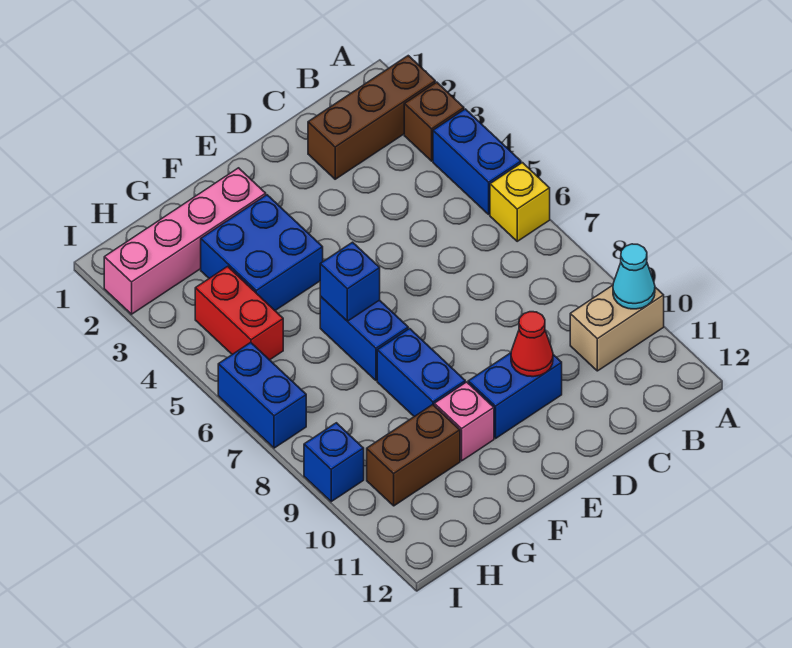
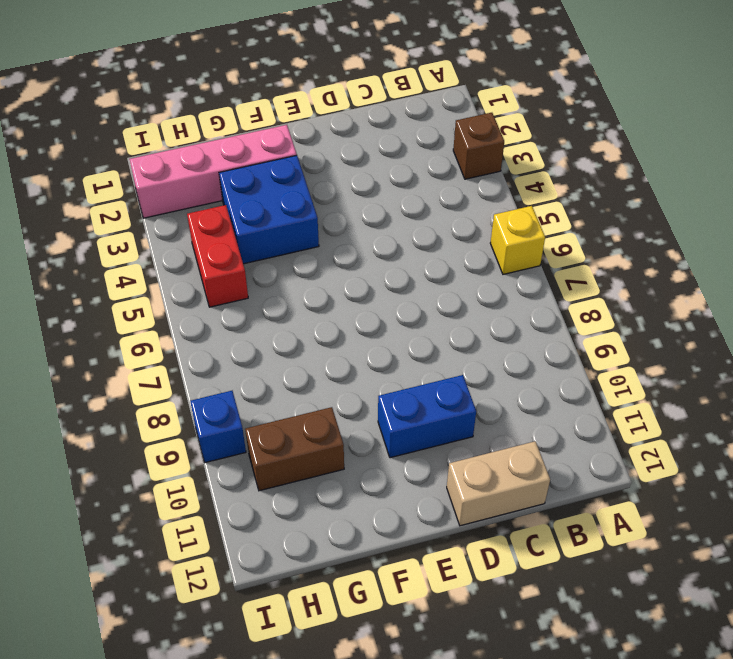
tan 1x2 brick [447,441,550,526] -> tan 1x2 brick moved to [570,285,664,371]
none -> brown 1x3 brick [308,56,435,179]
none -> blue 1x2 brick [433,109,521,214]
none -> blue 1x2 brick [320,296,408,381]

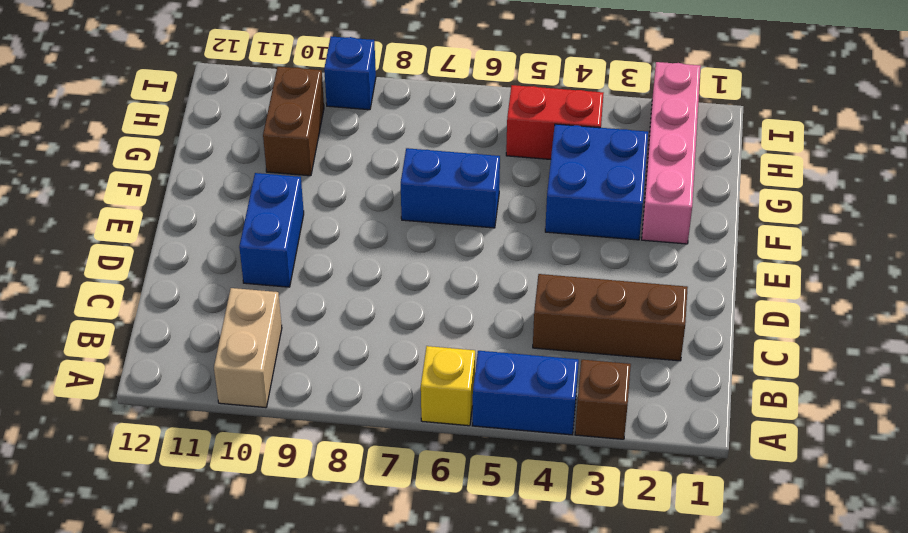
brown 1x3 brick [533,274,688,361] -> brown 1x3 brick turned to [308,56,435,179]
none -> blue 1x2 brick [377,329,465,417]
none -> pink 1x1 brick [434,382,494,461]
none -> blue 1x2 brick [218,342,306,448]

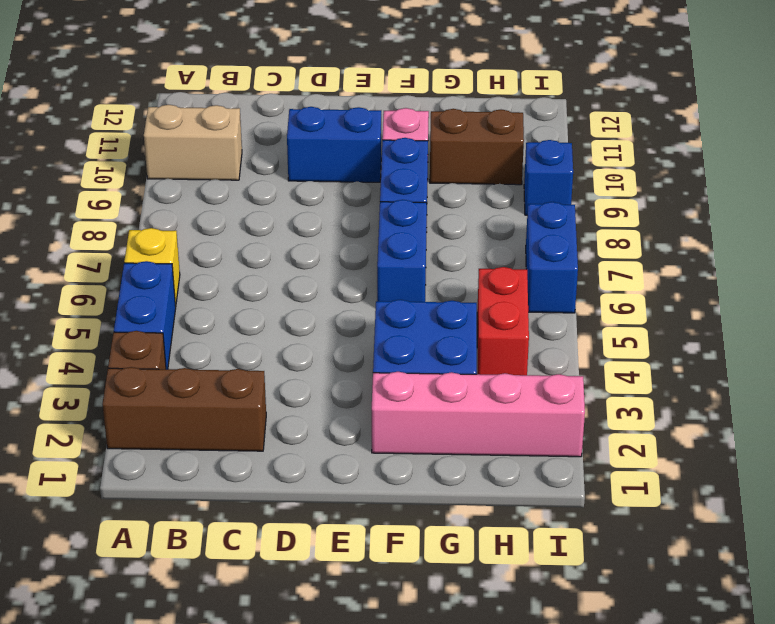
none -> cyan 1x1 cone [613,244,655,309]
none -> red 1x1 cone [511,312,553,377]
none -> blue 1x1 brick [320,242,380,321]

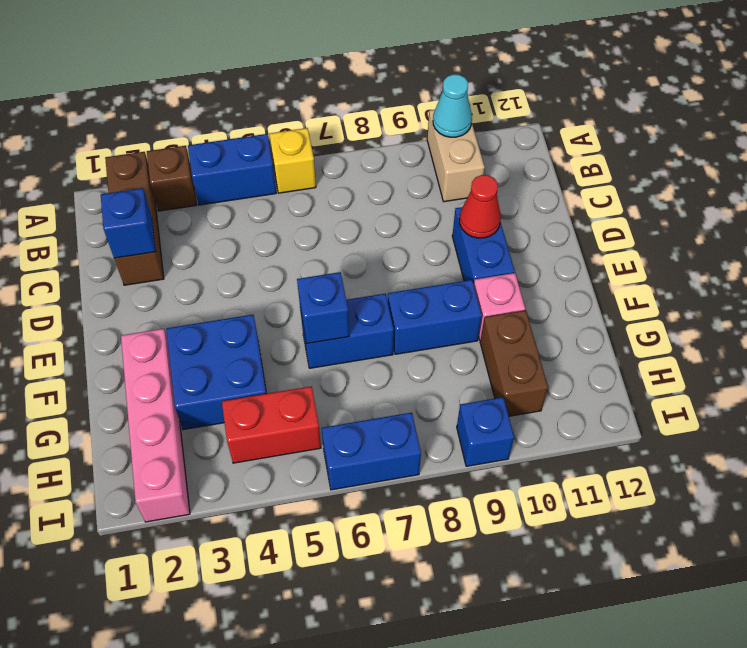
blue 1x1 brick [101,188,156,258] -> none

